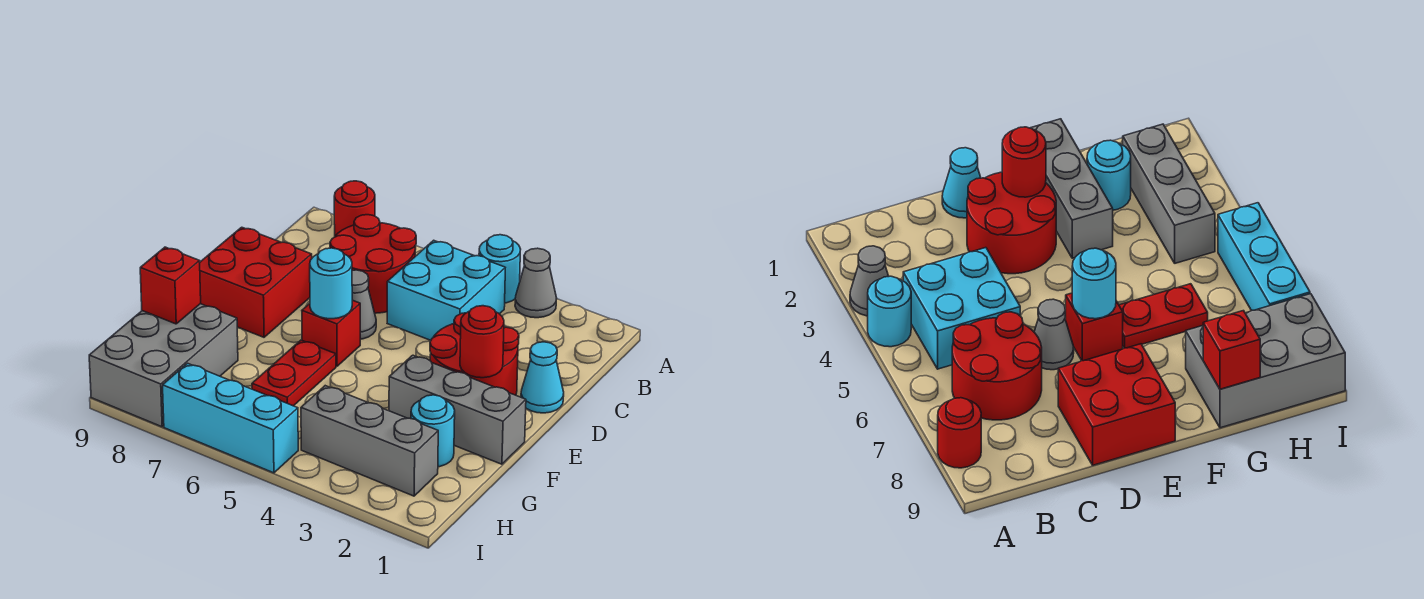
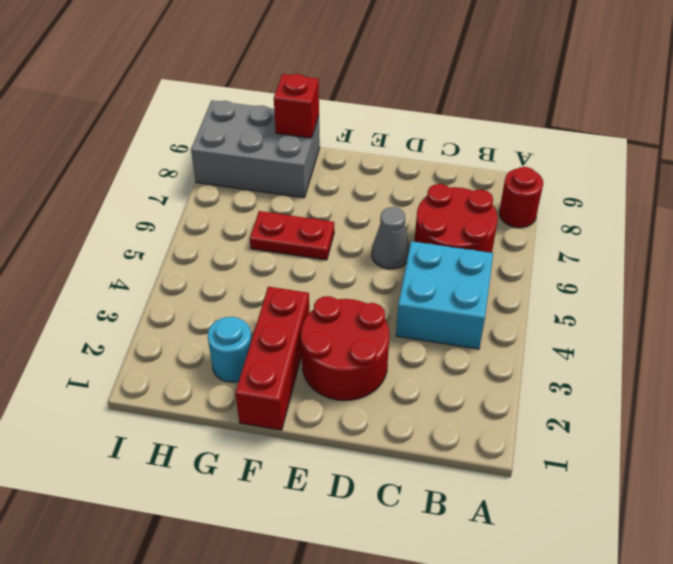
red 1x3 brick [235,287,309,430] -> grey 1x3 brick [389,355,526,464]
none -> grey 1x1 cone [515,248,557,318]
none -> cyan 1x1 round brick [479,235,521,303]
none -> cyan 1x1 cone [521,342,564,413]

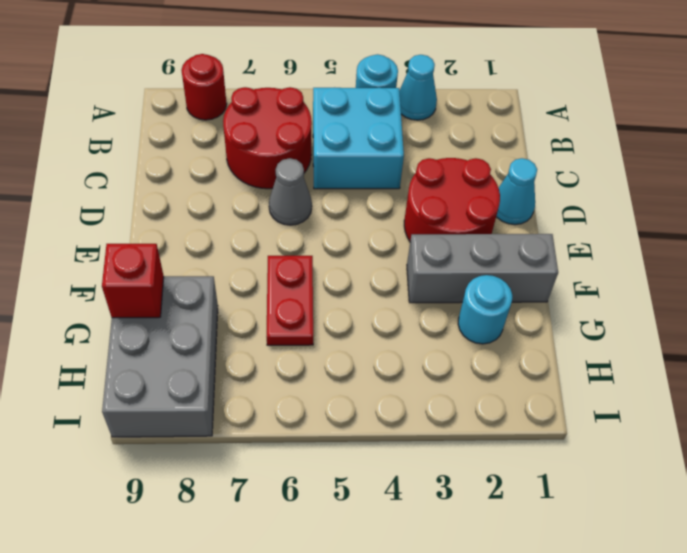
cyan 1x1 cone [399,55,437,120] -> grey 1x1 cone [515,248,557,318]
none -> red 2x2 brick [200,227,312,337]
none -> red 1x1 brick [302,300,360,366]
none -> grey 1x3 brick [301,386,438,496]

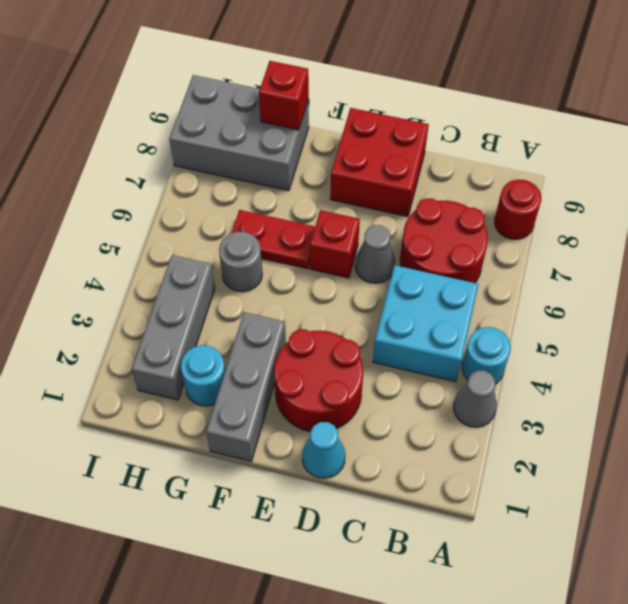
grey 1x1 round brick [219,232,262,292] -> none
none -> cyan 1x3 brick [163,363,298,473]
none -> red 1x1 round brick [460,306,504,378]
none -> cyan 1x1 round brick [310,248,352,319]

